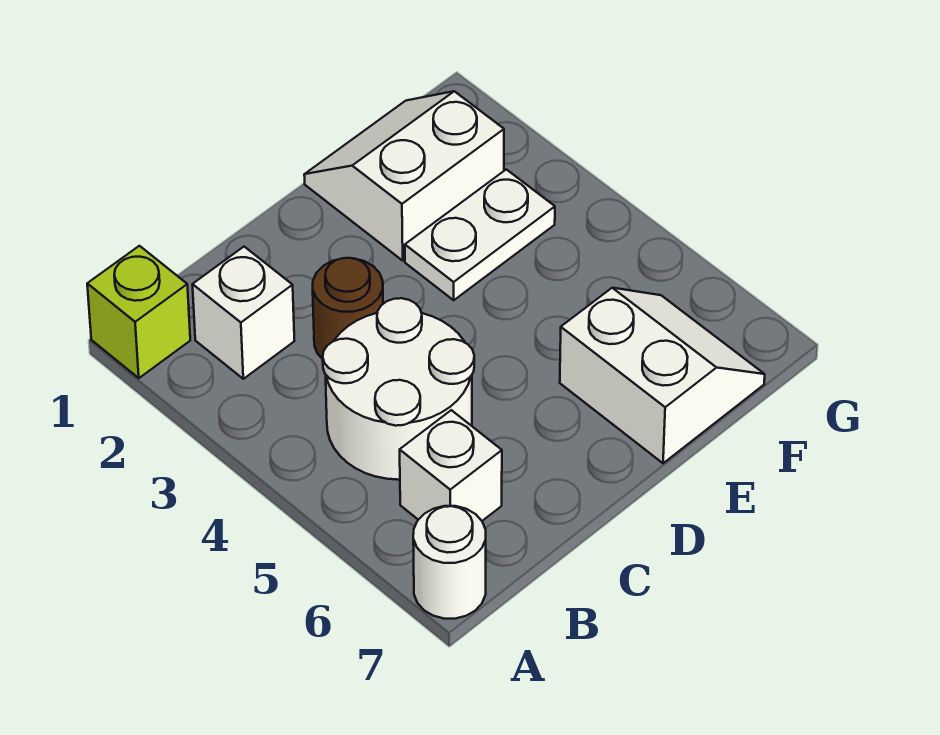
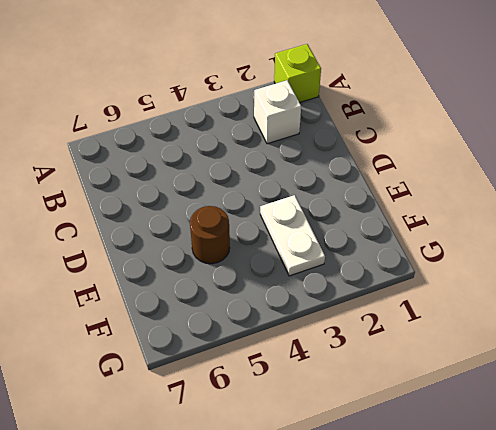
brown 1x1 round brick [190,206,230,264] -> brown 1x1 round brick moved to [313,258,383,359]
none -> white 1x1 round brick [413,506,486,619]
none -> white 2x2 round brick [323,298,474,480]

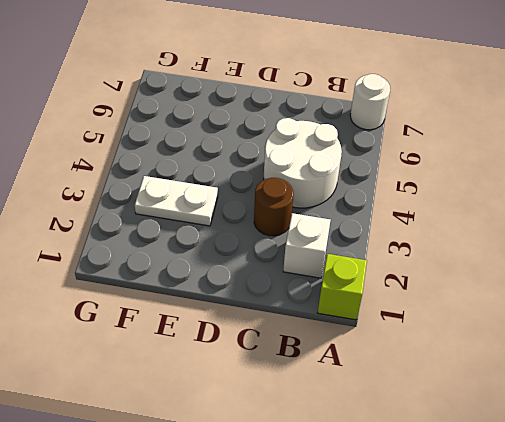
none -> white 1x1 brick [400,410,502,521]
none -> white 2x2 slope [304,91,504,260]

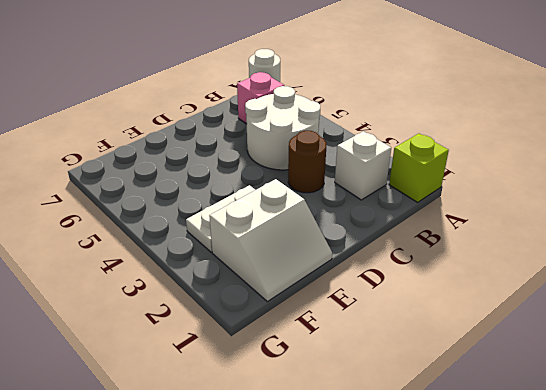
pink 1x1 brick [237,72,284,124] -> white 1x1 brick [400,410,502,521]
none -> white 2x2 slope [560,288,765,463]

